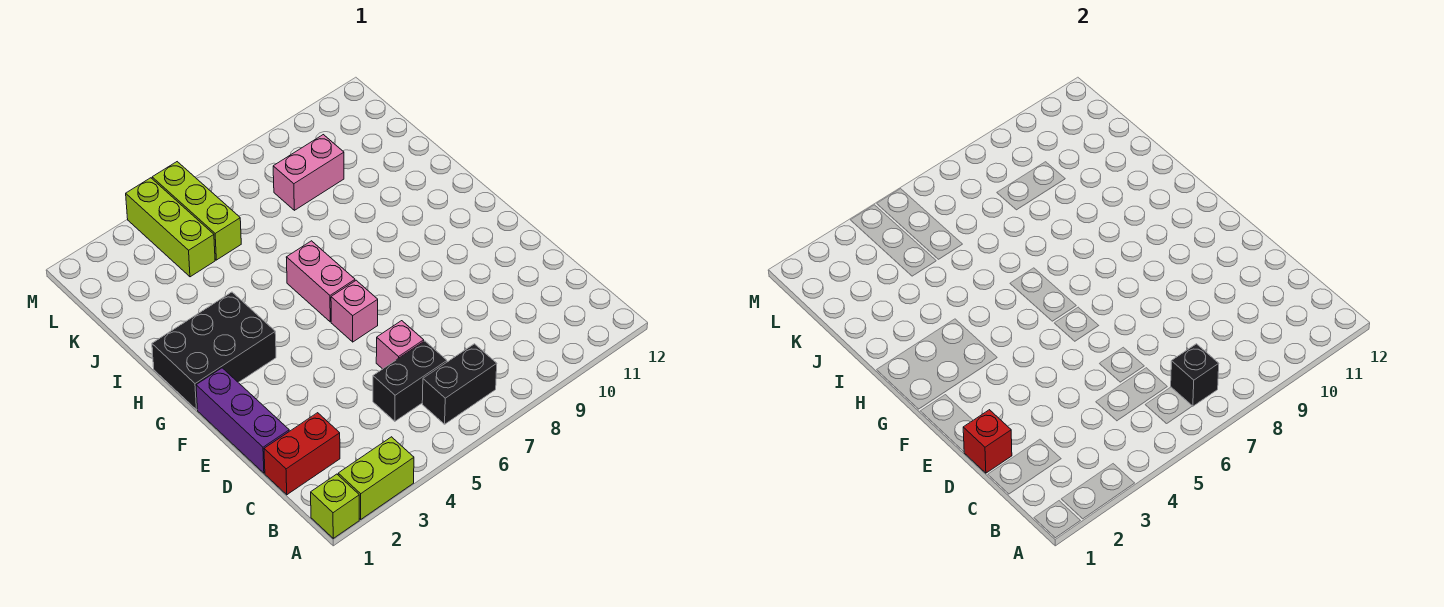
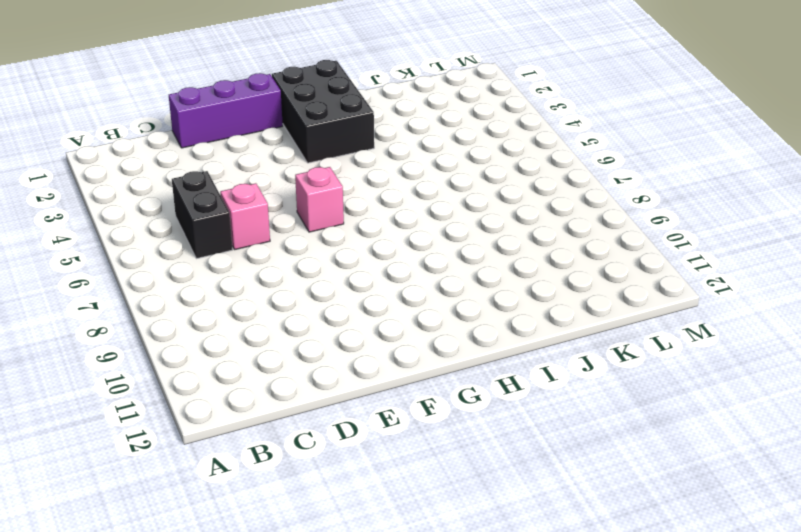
none -> lime 1x1 brick [311,474,359,538]
none -> lime 1x2 brick [338,437,414,519]
none -> black 1x2 brick [422,344,497,424]

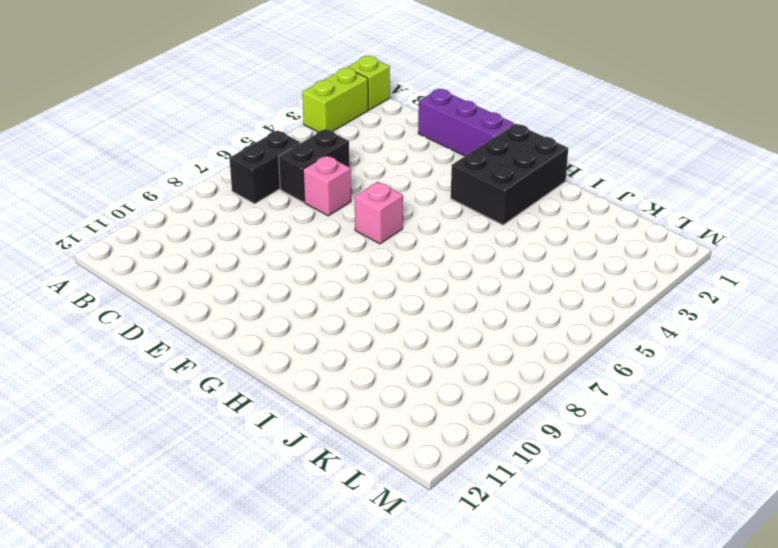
none -> red 1x2 brick [264,413,340,495]
none -> pink 1x2 brick [286,241,355,322]
none -> lime 1x3 brick [126,178,215,277]

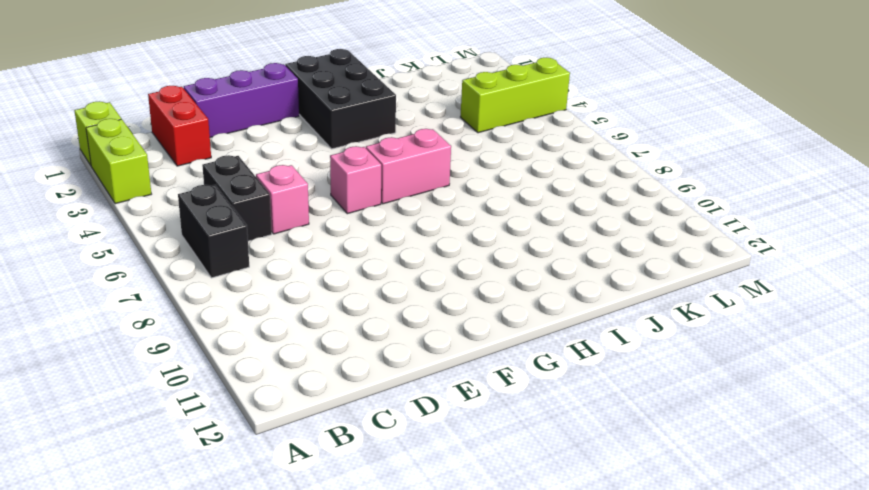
none -> lime 1x3 brick [152,162,241,260]
none -> pink 1x2 brick [273,135,344,210]
none -> black 1x1 brick [1171,344,1219,406]

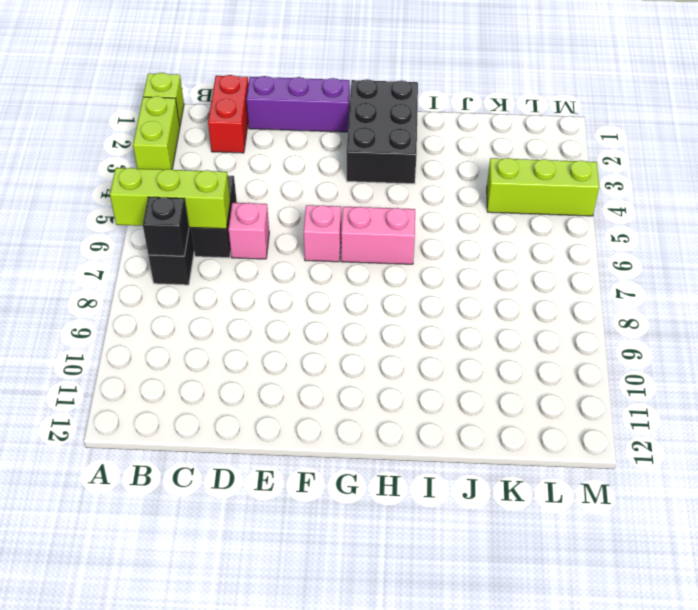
lime 1x3 brick [110,168,230,229] -> lime 1x3 brick moved to [152,162,241,260]
none -> pink 1x2 brick [273,135,344,210]
none -> red 1x1 brick [963,410,1012,473]

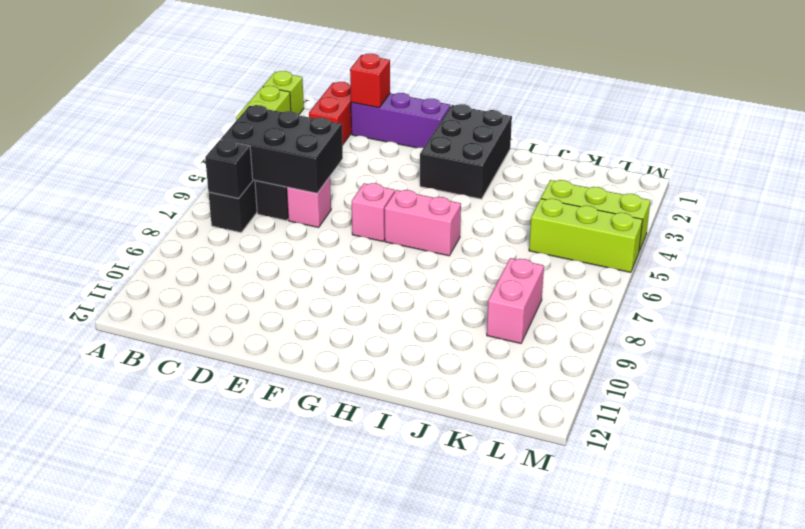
black 2x3 brick [221,105,343,193] -> none

